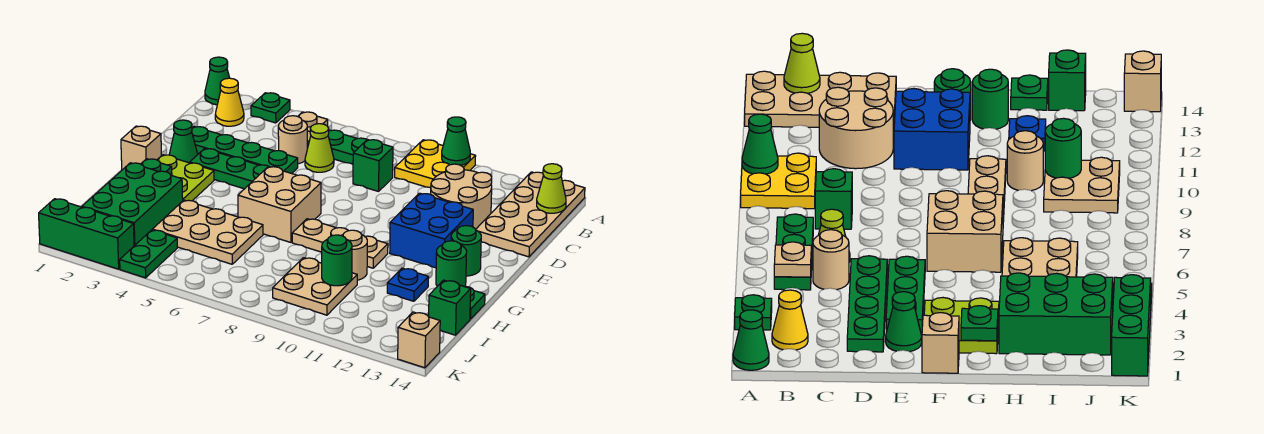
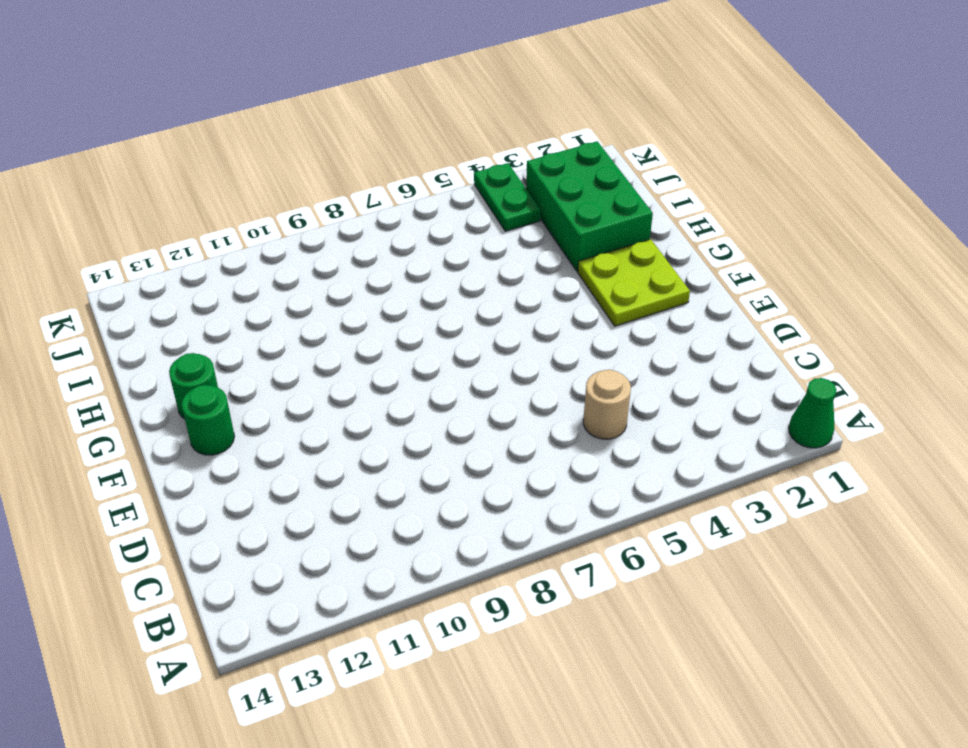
none -> green 1x1 plate [251,93,290,123]
none -> yellow 2x2 plate [395,140,476,188]
none -> tan 2x4 plate [476,172,585,257]
none -> yellow 1x1 cone [215,78,244,126]

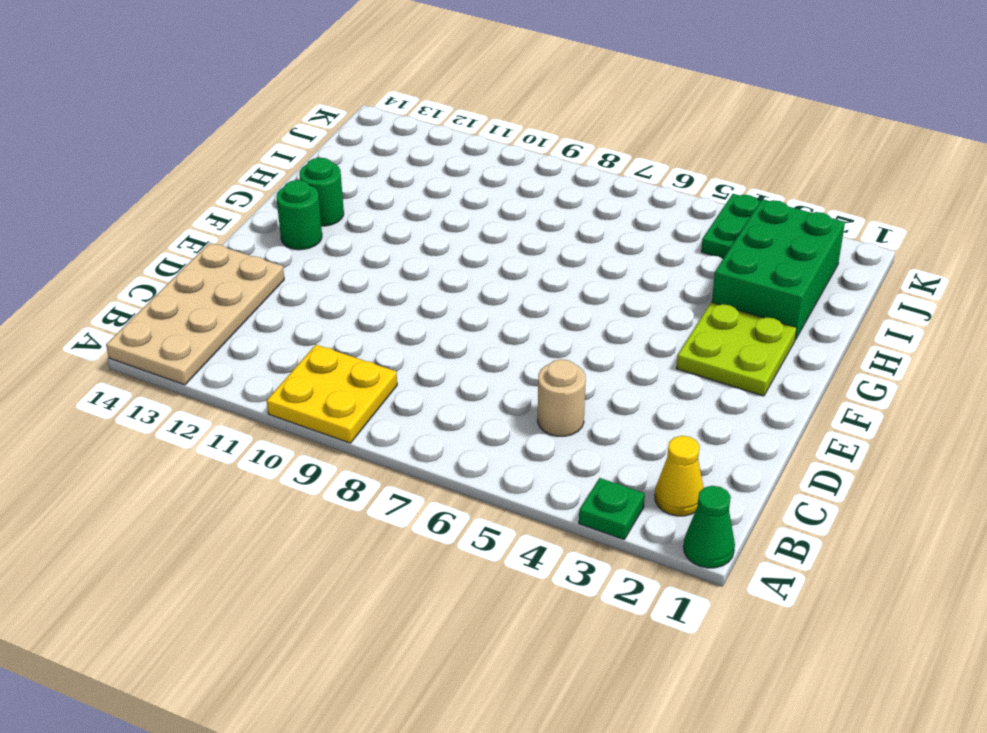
none -> green 1x3 plate [307,130,367,164]
none -> lime 1x1 cone [305,124,334,172]
none -> green 1x1 brick [353,140,393,191]
none -> tan 2x2 round brick [431,164,492,229]

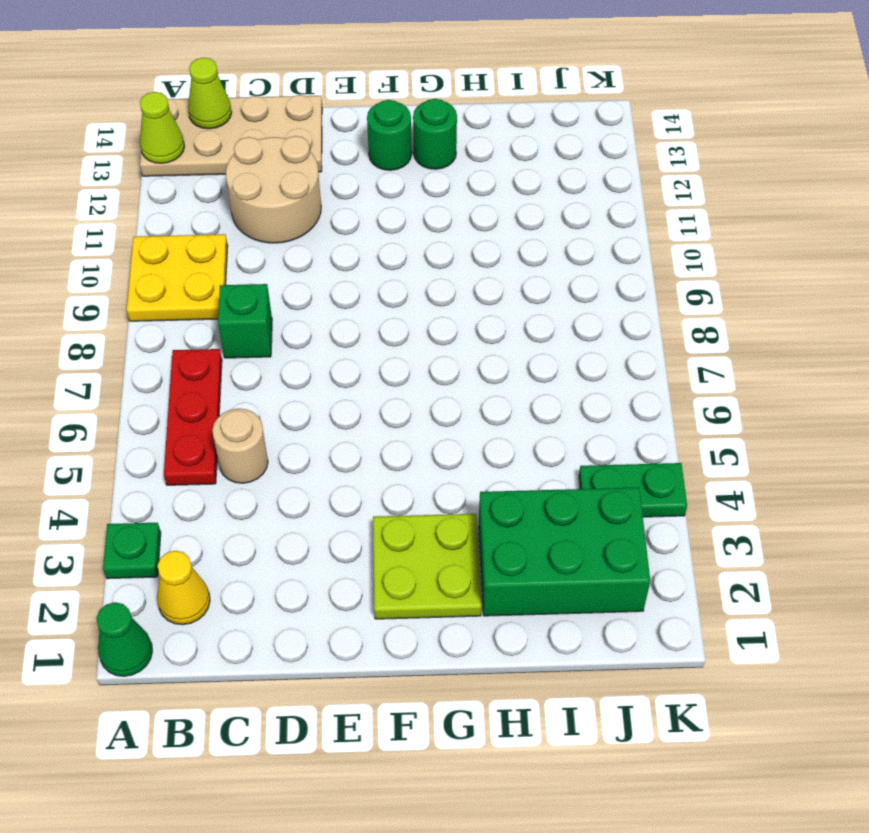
lime 1x1 cone [140,92,185,163] -> lime 1x1 cone moved to [305,124,334,172]
red 1x3 plate [164,349,222,485] -> green 1x3 plate [307,130,367,164]
none -> green 1x4 plate [192,127,298,174]
none -> green 1x1 cone [169,120,198,163]
none -> green 1x3 plate [190,149,268,189]
none -> blue 2x2 brick [390,193,473,268]

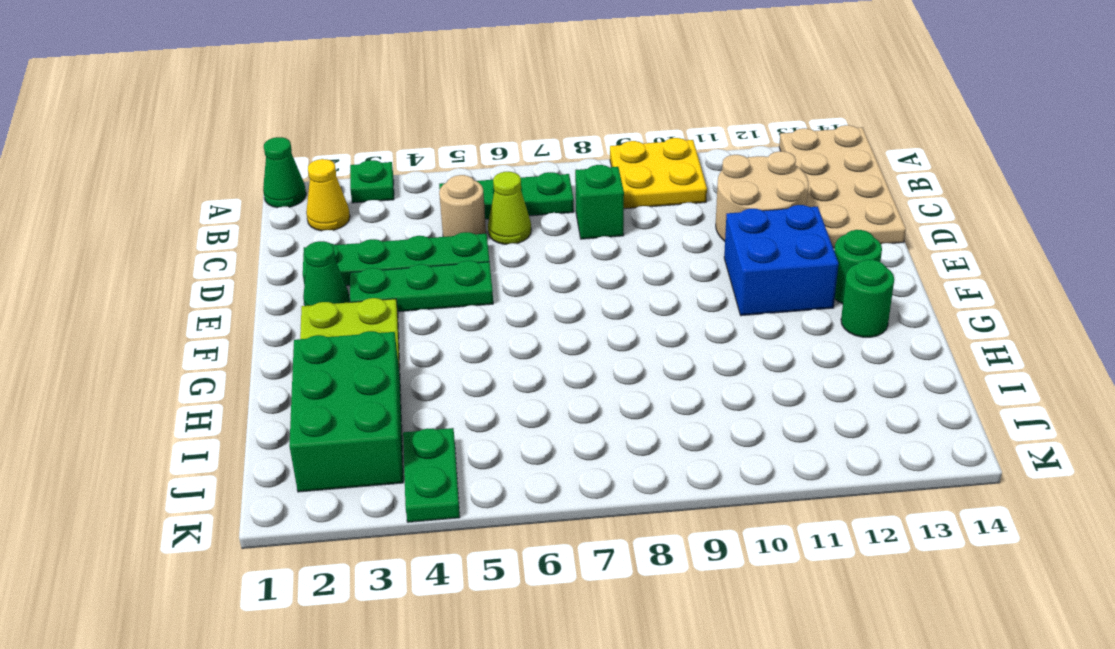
none -> tan 1x1 brick [121,126,161,170]
none -> tan 2x2 brick [238,166,321,242]
none -> tan 1x3 plate [292,219,388,268]
none -> tan 2x3 plate [152,200,263,264]

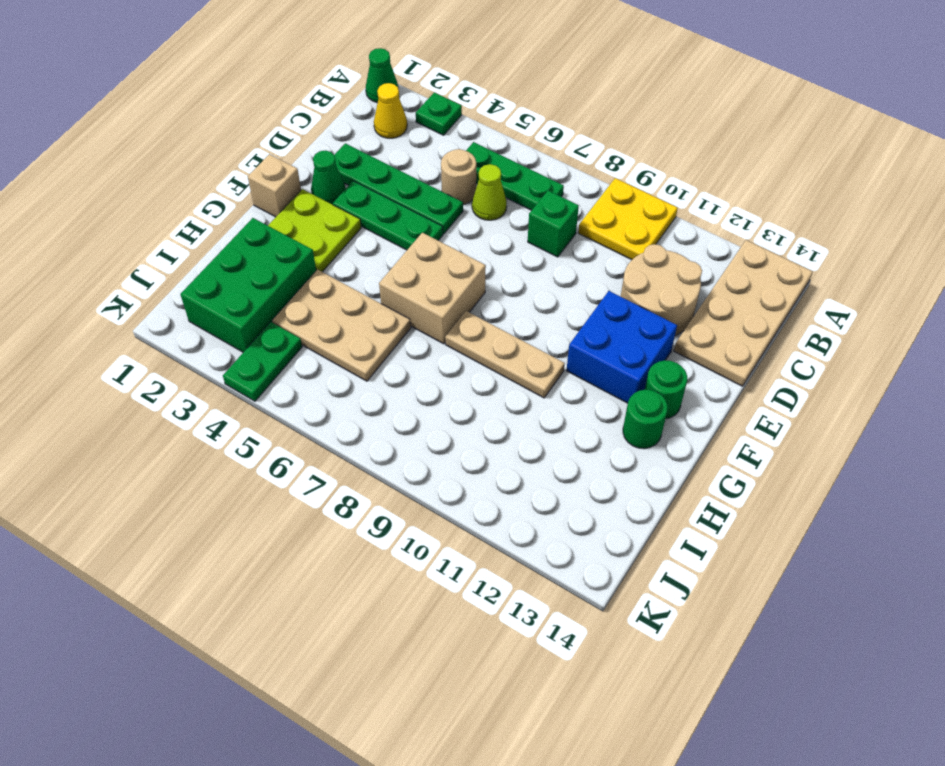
none -> tan 1x1 round brick [341,230,367,280]
none -> blue 1x1 plate [387,268,429,301]
none -> green 1x1 plate [464,286,485,319]
none -> tan 2x2 plate [273,258,357,315]

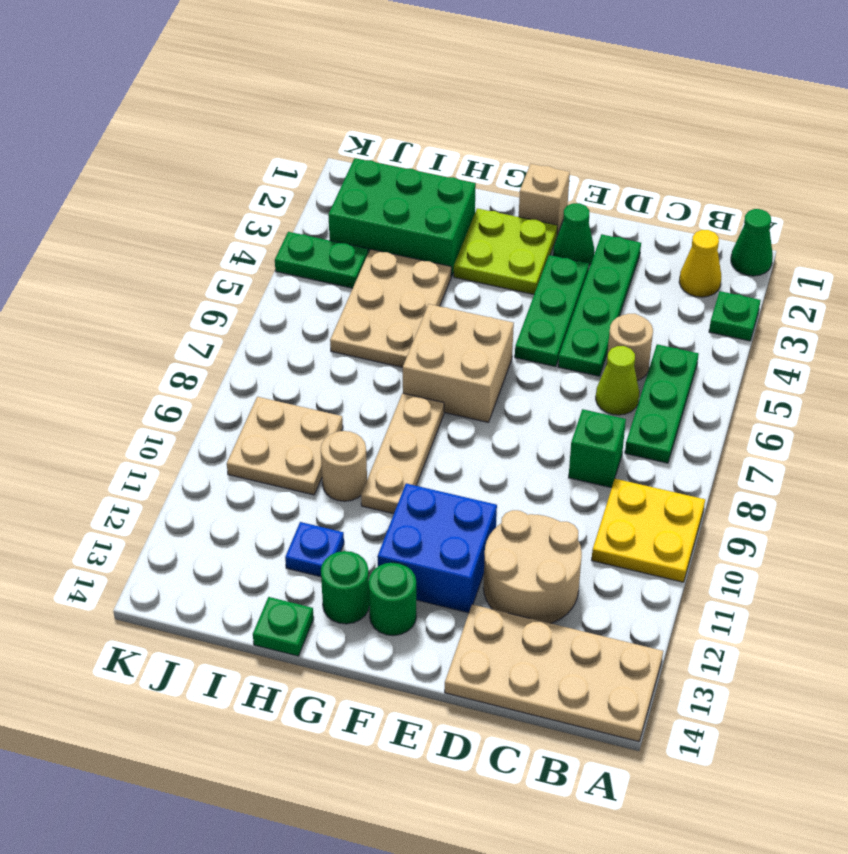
none -> green 1x1 brick [429,280,471,335]
none -> green 1x3 brick [39,199,134,269]
none -> tan 1x1 brick [398,312,440,368]
none -> green 1x1 cone [442,117,470,165]

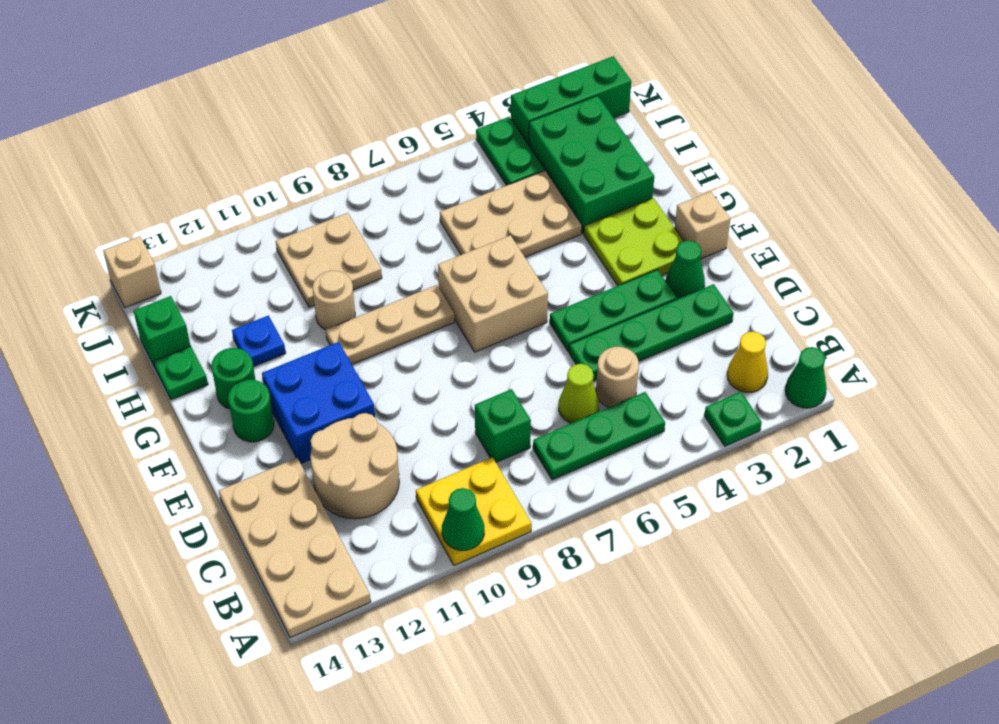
none -> tan 1x1 plate [298,112,328,141]
none -> lime 1x1 cone [537,164,566,213]
none -> green 1x1 plate [141,159,172,176]
none -> green 1x1 round brick [322,235,352,286]

